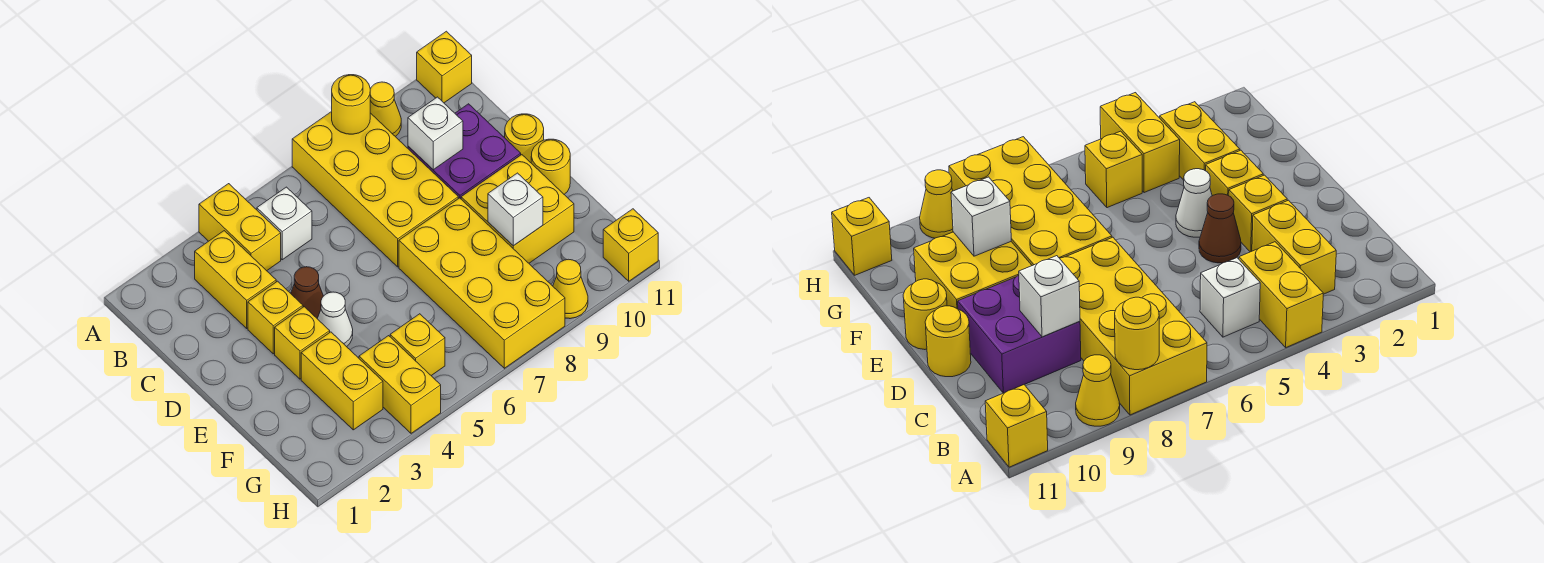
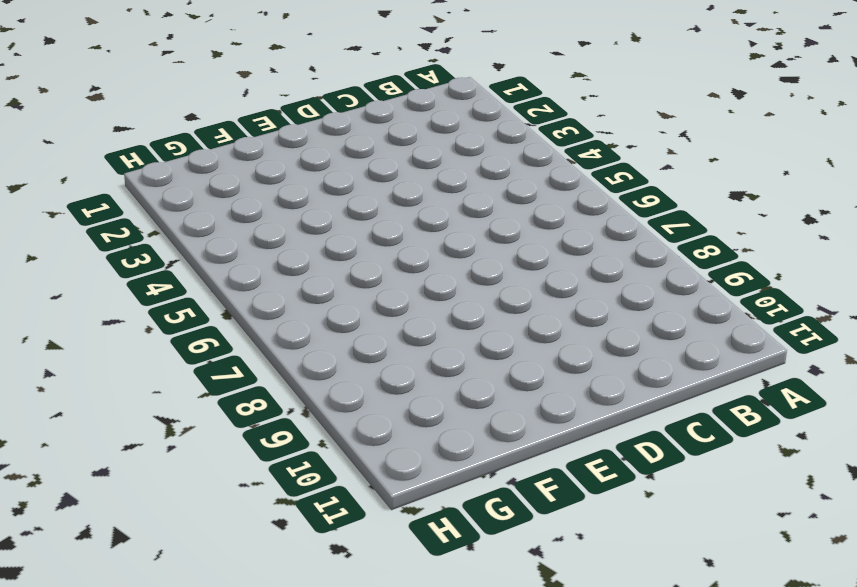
none -> yellow 1x2 brick [199,184,281,271]
none -> yellow 2x4 brick [292,112,458,267]
none -> yellow 1x1 cone [370,82,401,137]

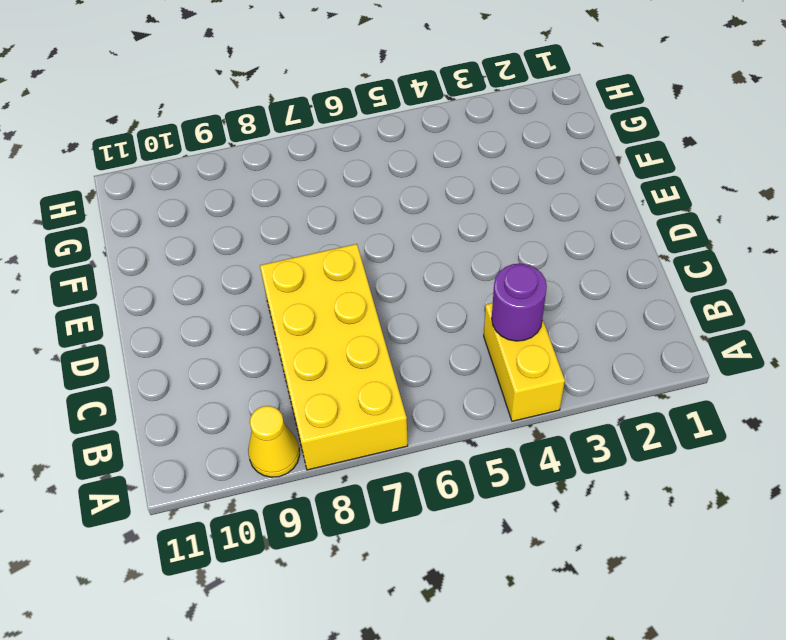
purple 1x1 round brick [492,264,547,341] -> none
none -> yellow 1x1 brick [417,31,472,103]
none -> yellow 1x2 brick [195,231,276,328]
none -> white 1x1 brick [257,187,312,260]

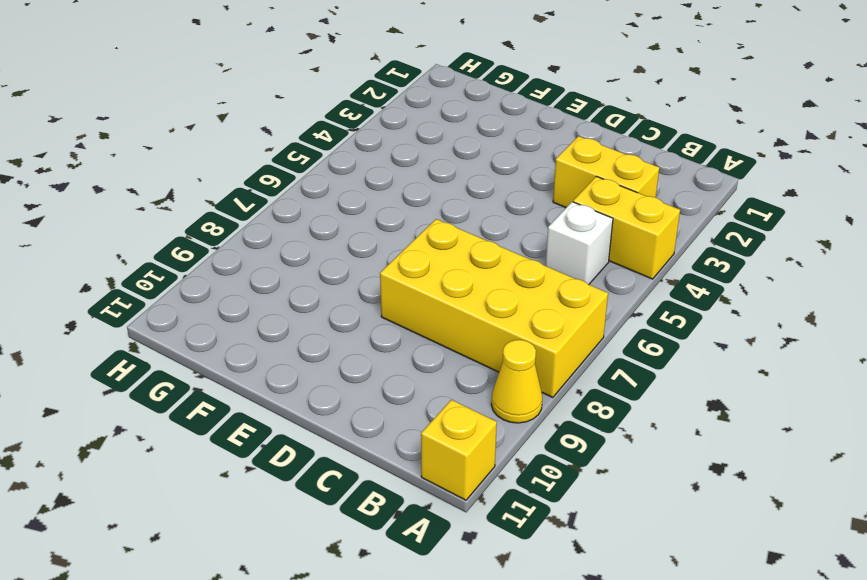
none -> purple 2x2 brick [408,104,521,199]
none -> yellow 1x1 brick [248,281,303,354]
none -> brown 1x1 cone [291,267,323,318]

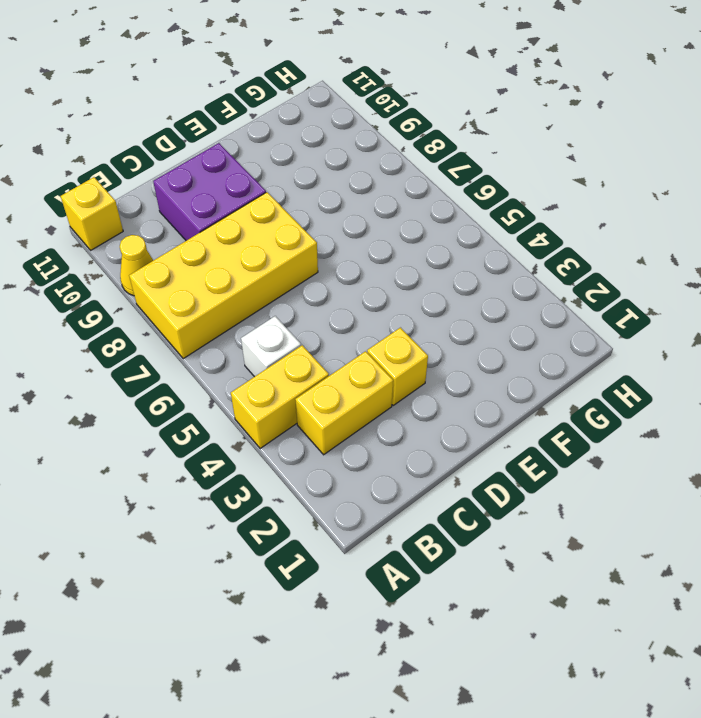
none -> brown 1x1 cone [291,267,323,318]
none -> yellow 1x1 round brick [505,114,544,163]
none -> yellow 1x1 brick [275,307,330,379]

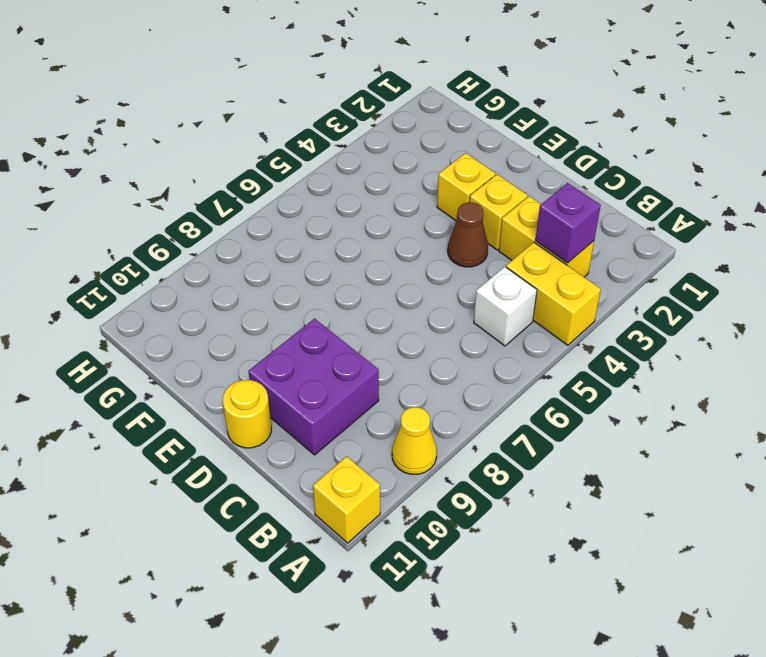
purple 1x1 brick [535,183,601,263] -> none
none -> yellow 2x4 brick [292,112,458,267]
none -> white 1x1 cone [317,292,353,347]
none -> yellow 2x4 brick [399,198,565,368]

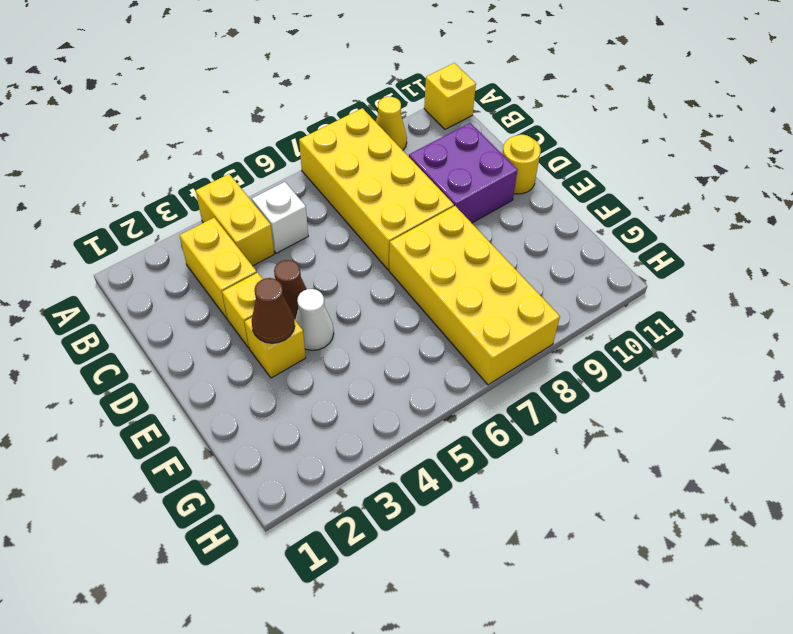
brown 1x1 cone [252,278,295,343] -> none
none -> yellow 2x2 brick [461,155,574,263]
none -> yellow 1x1 round brick [531,139,570,194]
none -> yellow 1x2 brick [301,332,383,430]

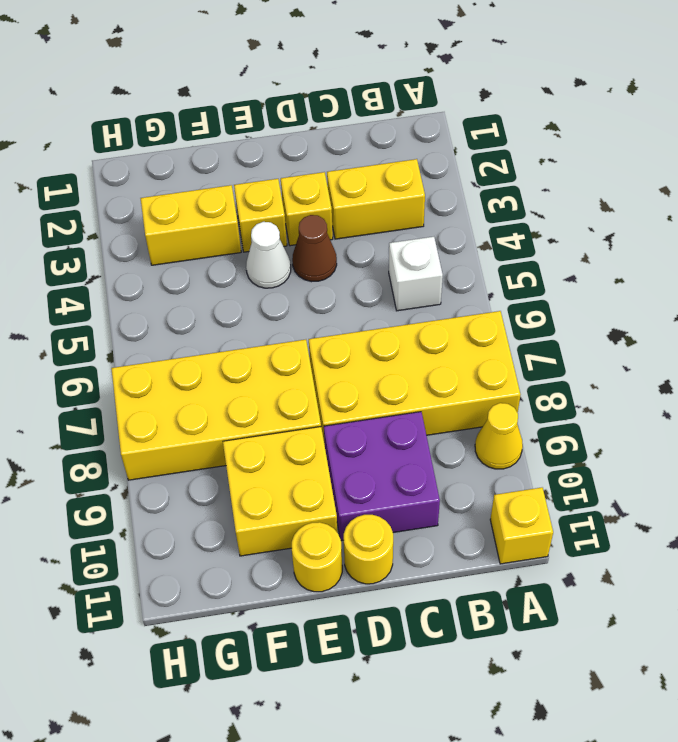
none -> yellow 1x2 brick [199,184,281,271]
none -> yellow 1x2 brick [359,336,441,433]
none -> yellow 1x1 brick [390,314,445,376]

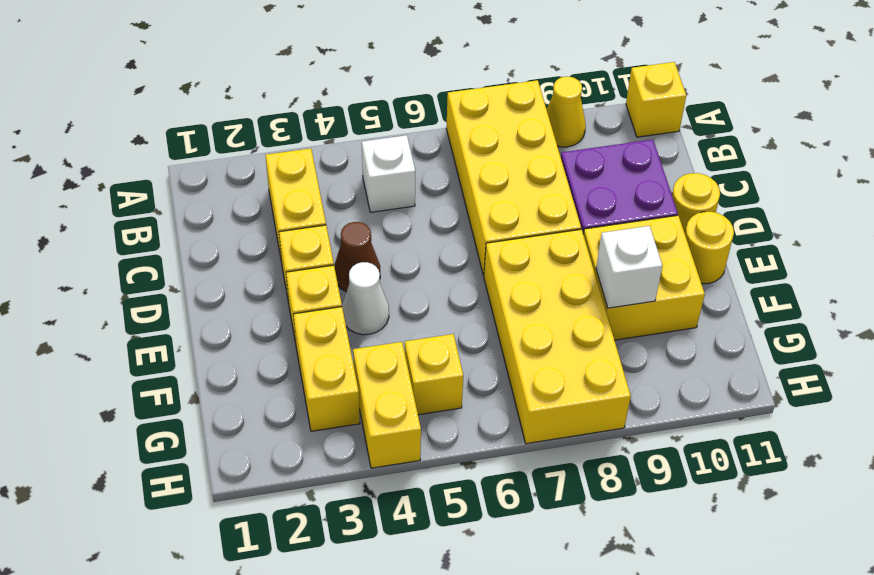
none -> yellow 1x2 brick [199,184,281,271]
none -> yellow 1x1 cone [553,259,588,319]
none -> yellow 1x1 brick [603,209,658,281]

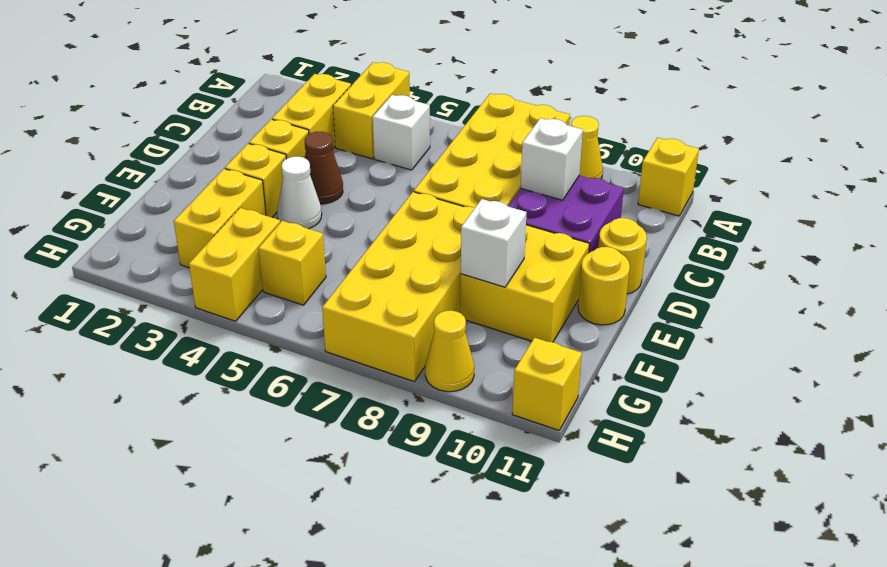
none -> yellow 1x1 round brick [332,75,370,134]

